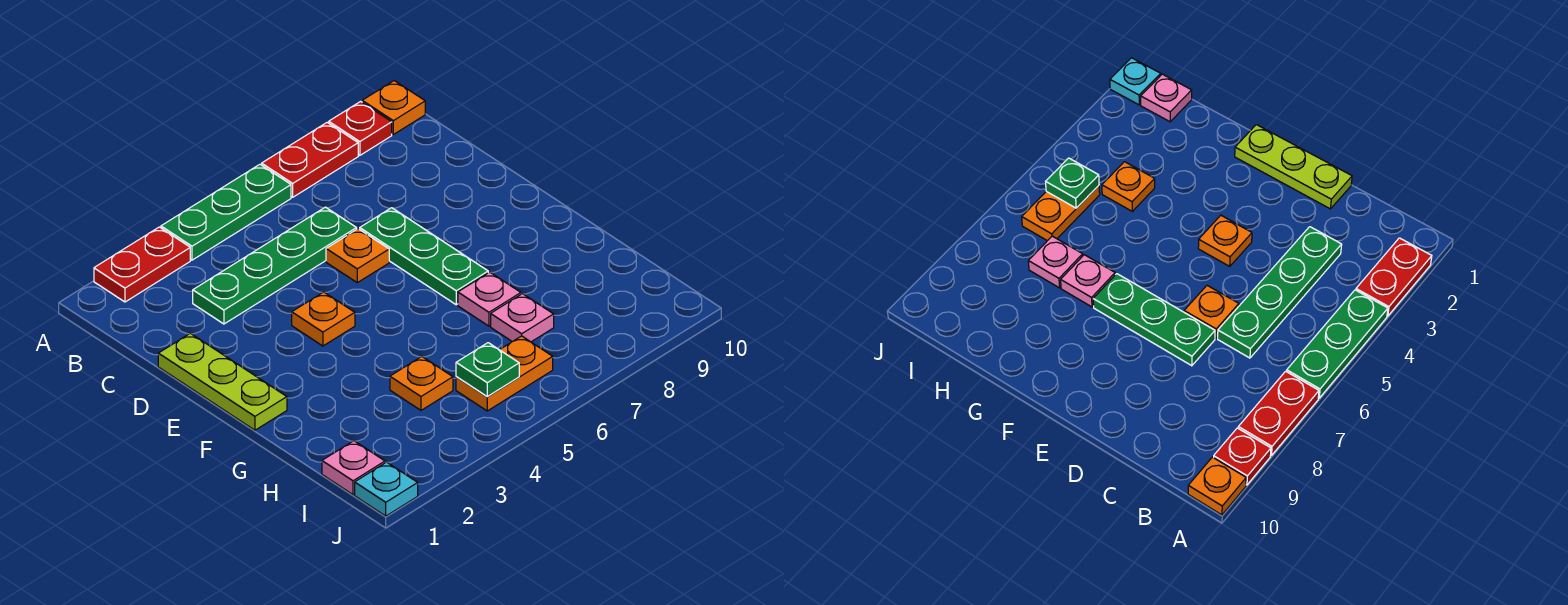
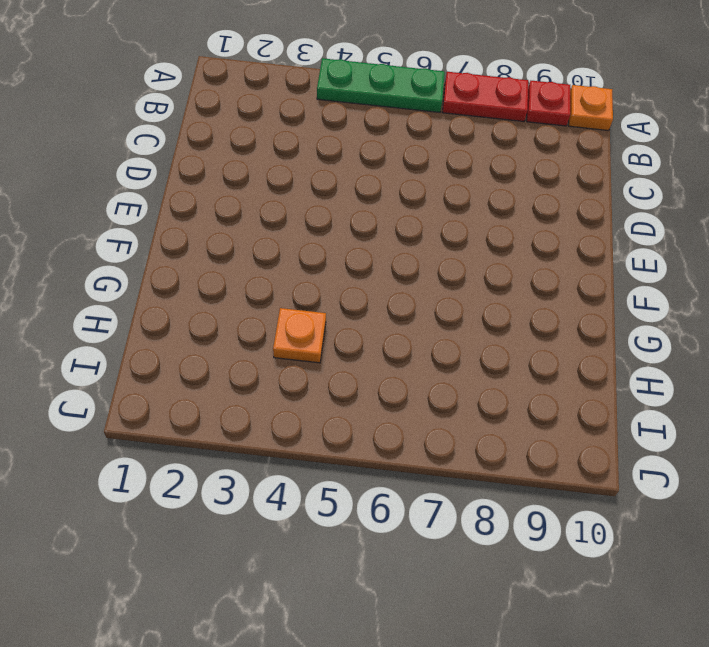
none -> red 1x2 plate [94,227,190,302]
none -> green 1x4 plate [193,207,357,324]
none -> lime 1x3 plate [158,333,287,430]

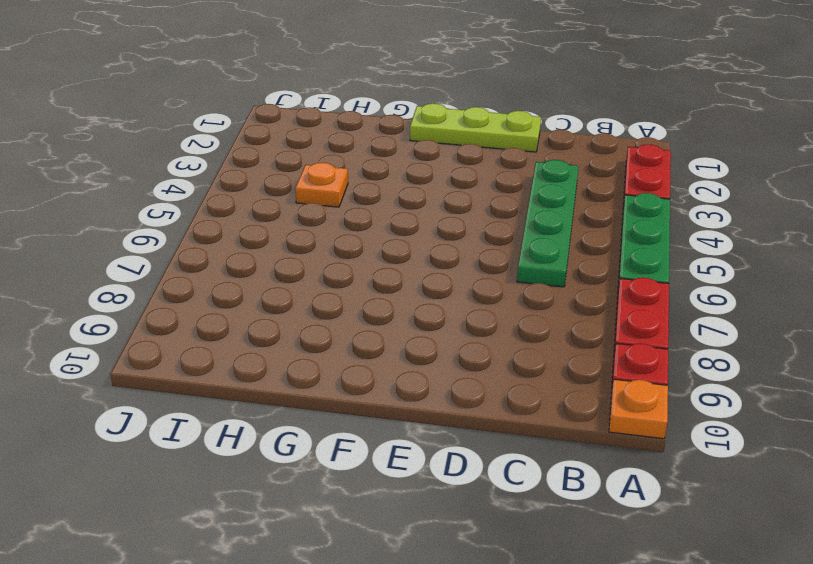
none -> orange 1x1 plate [326,229,389,283]
none -> green 1x3 plate [360,208,488,305]
none -> orange 1x1 plate [292,292,355,346]

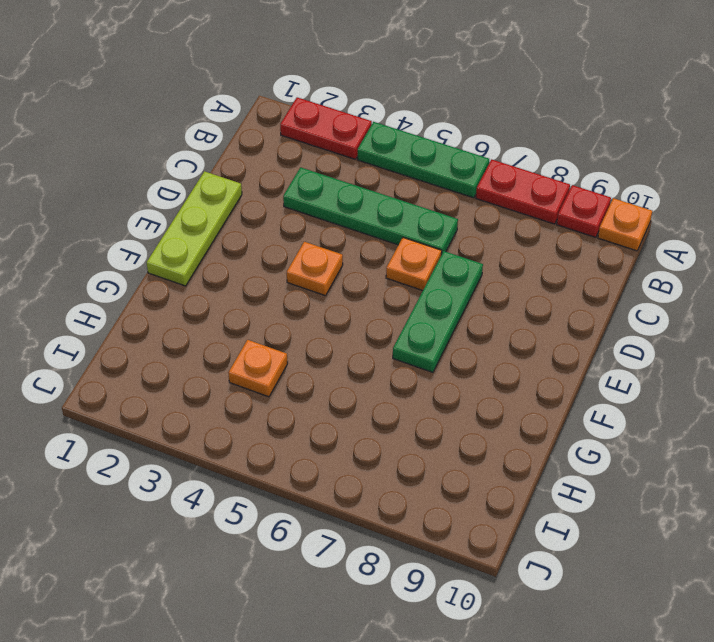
none -> pink 1x1 plate [458,272,521,326]
none -> pink 1x1 plate [491,294,554,342]
none -> pink 1x1 plate [322,441,385,495]

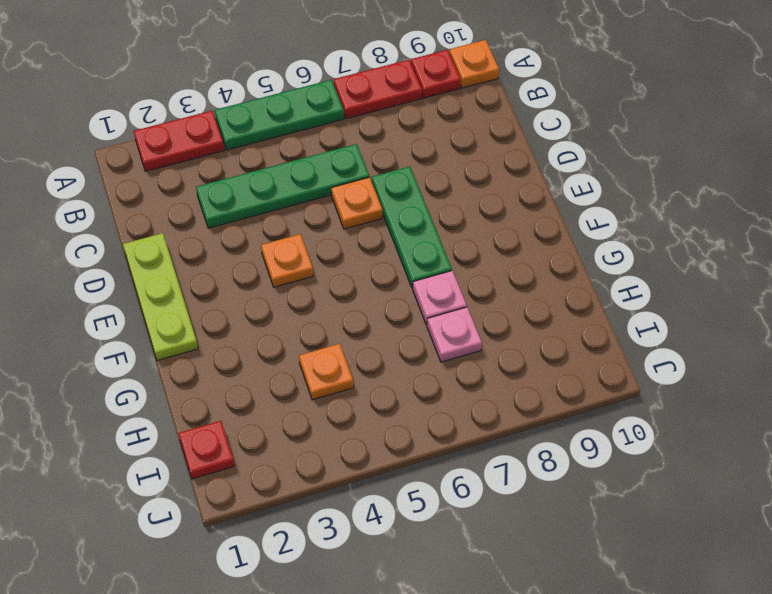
red 1x1 plate [179,421,234,479] -> pink 1x1 plate [322,441,385,495]
none -> orange 1x2 plate [456,336,553,411]
none -> cyan 1x1 plate [355,462,418,516]
none -> green 1x1 plate [456,343,519,396]

